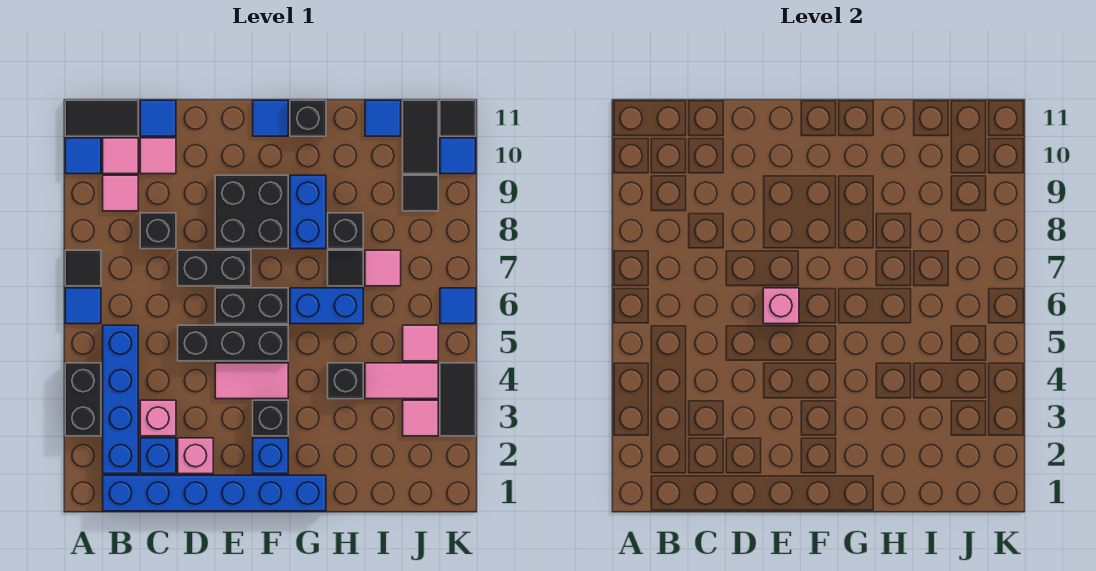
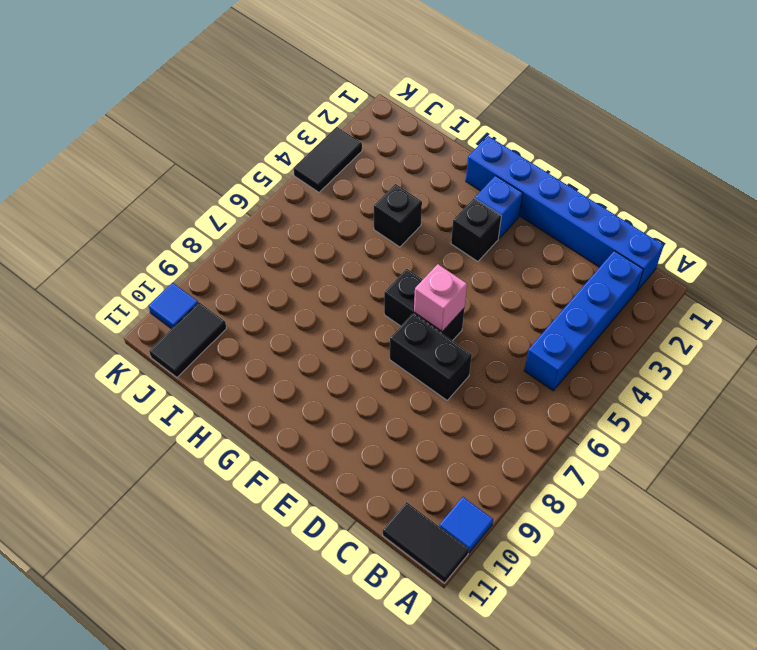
none -> black 1x2 brick [65,363,101,436]
none -> blue 1x1 tile [65,288,101,324]
none -> black 1x1 tile [65,250,101,286]
none -> pink 1x1 tile [103,175,138,211]

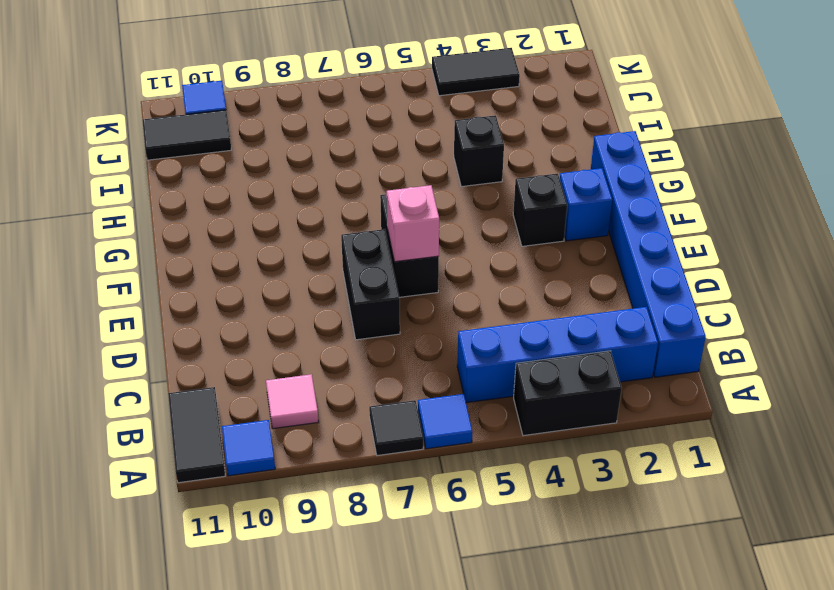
none -> pink 1x1 tile [103,138,138,174]
none -> blue 1x1 brick [140,438,176,474]
none -> pink 1x1 brick [140,400,176,436]
none -> black 1x1 brick [140,213,176,249]

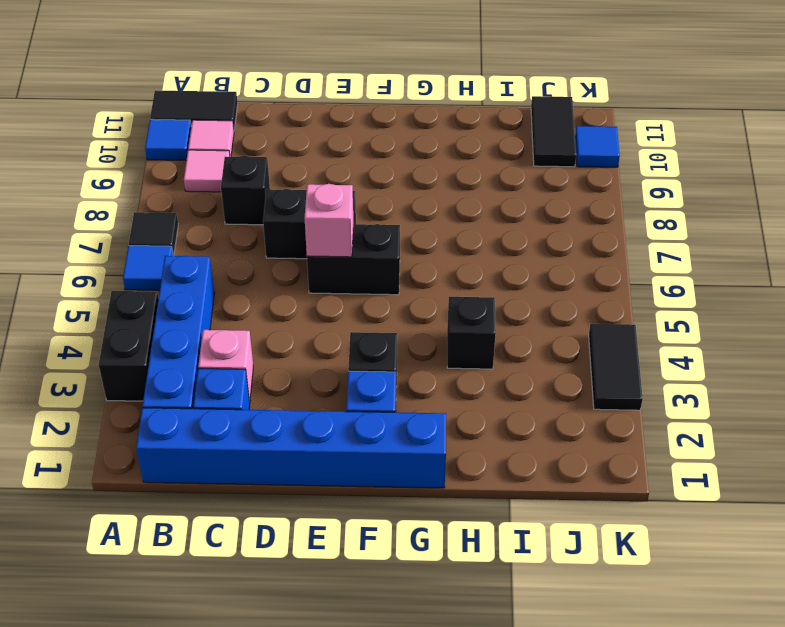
none -> pink 1x1 tile [140,138,176,174]
none -> blue 1x1 tile [140,100,176,136]
none -> pink 1x1 brick [178,438,213,474]
none -> black 1x3 brick [178,325,288,361]

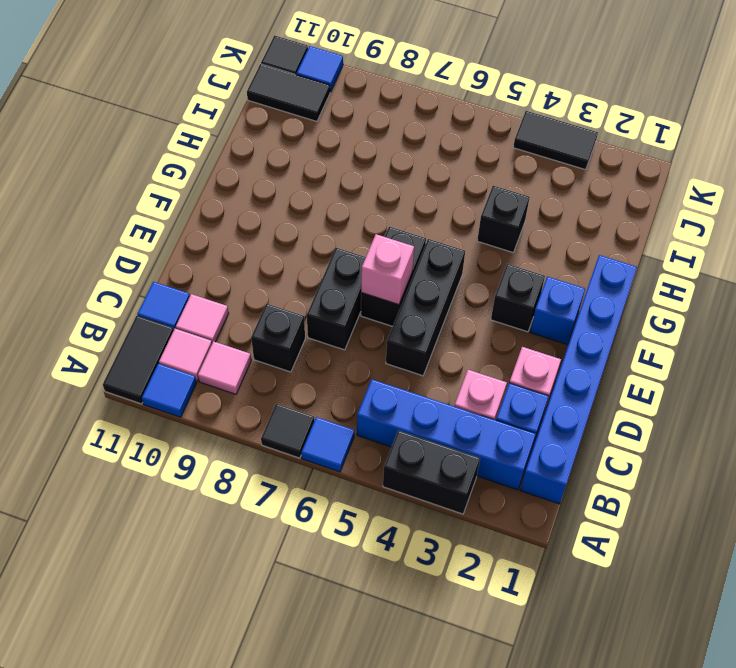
none -> pink 1x2 tile [215,363,288,399]
none -> black 2x2 brick [215,175,288,249]
none -> blue 1x1 tile [253,100,288,136]
none -> blue 1x2 brick [290,288,363,324]

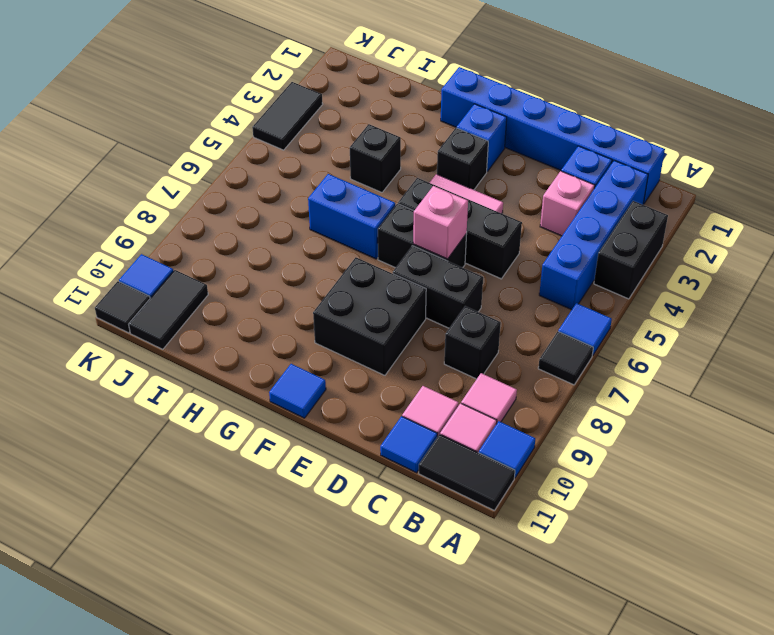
none -> pink 1x1 brick [178,438,213,474]
none -> blue 1x2 brick [290,175,326,249]
none -> black 1x1 brick [290,100,326,136]
none -> black 1x1 tile [328,250,363,286]

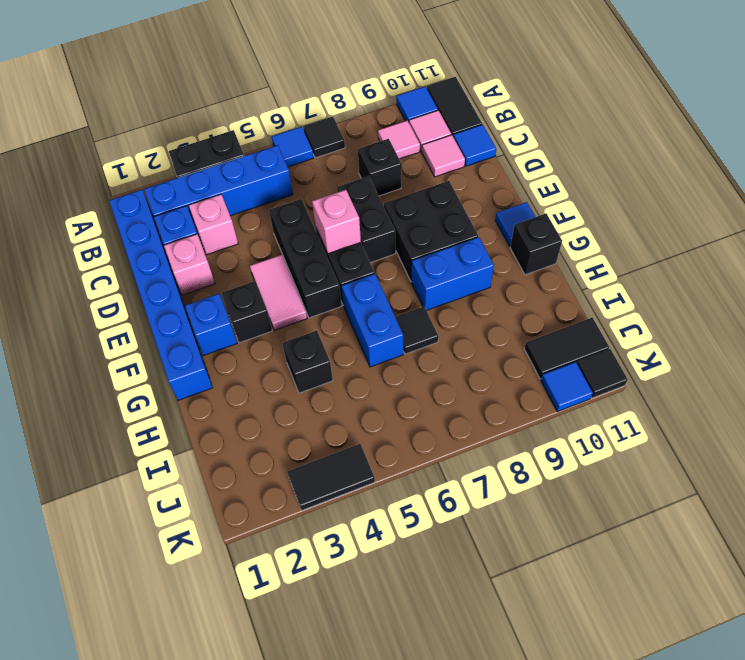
none -> black 1x1 brick [328,213,363,249]
none -> pink 1x2 tile [365,363,438,399]
none -> pink 1x1 tile [365,250,401,286]
none -> blue 1x1 tile [365,100,401,136]

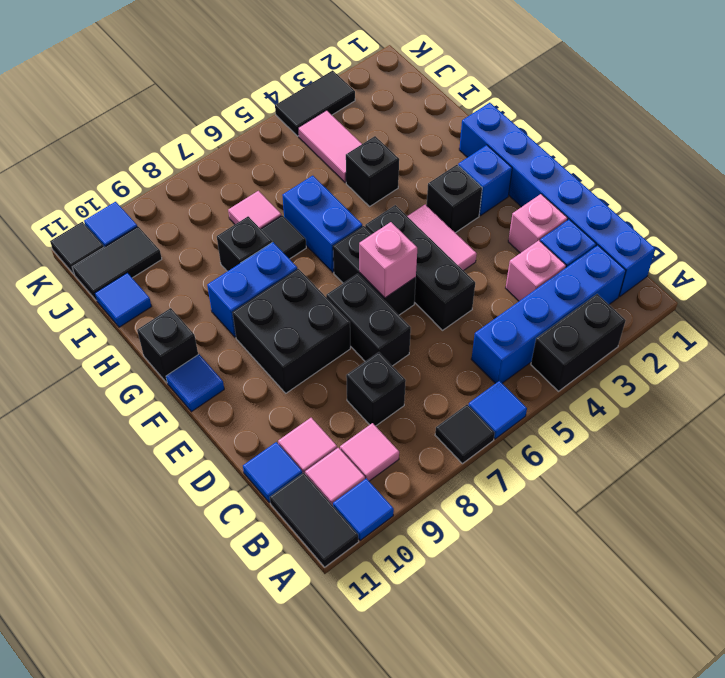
none -> pink 1x1 tile [403,400,438,436]
none -> pink 1x1 tile [403,325,438,361]
none -> black 1x1 tile [403,175,438,211]
none -> blue 1x1 tile [440,288,476,324]

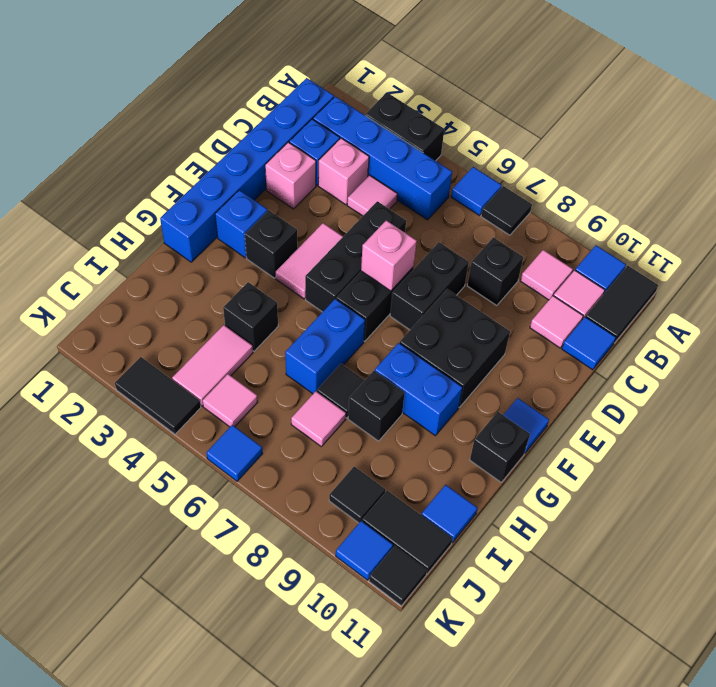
pink 1x1 tile [347,175,398,216] -> pink 1x1 tile moved to [403,400,438,436]

